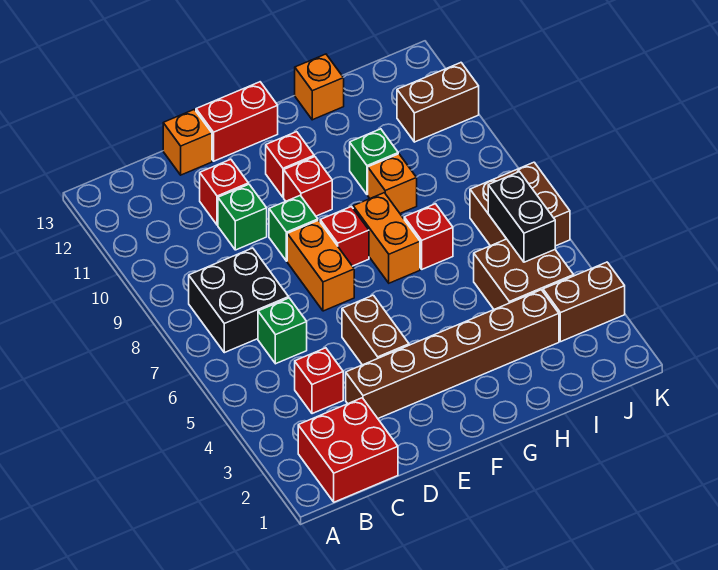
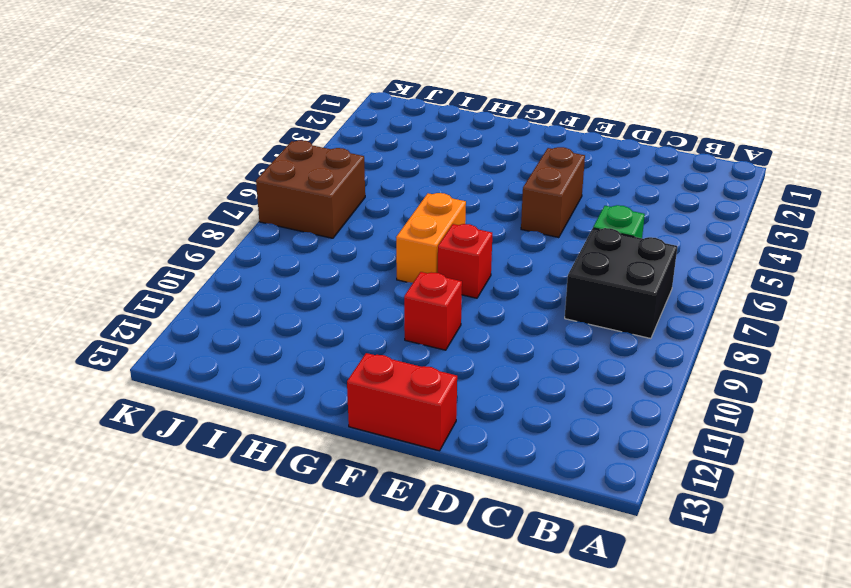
none -> red 2x2 brick [298,398,398,502]
none -> red 1x1 brick [295,348,343,414]
none -> brown 1x6 brick [346,290,559,418]

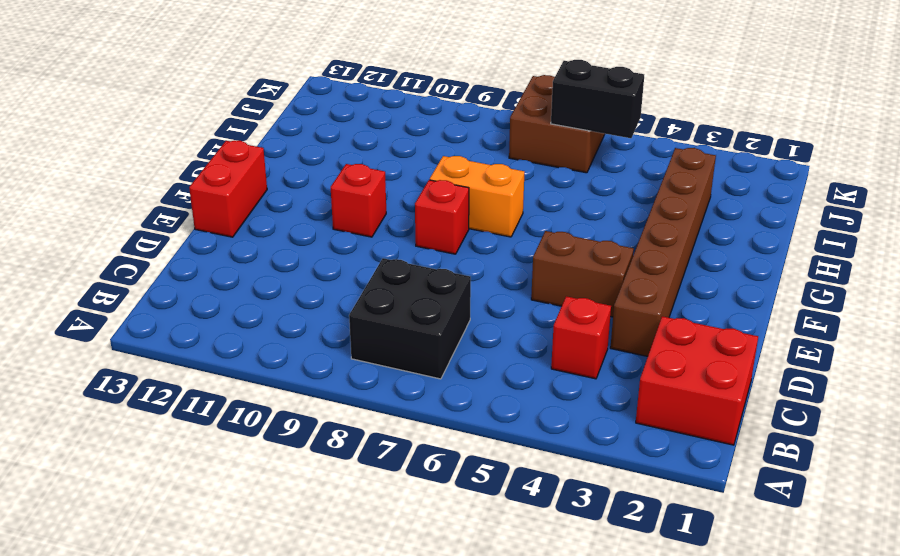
none -> green 1x1 brick [258,298,307,364]
none -> green 1x1 brick [218,184,267,250]
none -> red 1x1 brick [200,159,248,225]

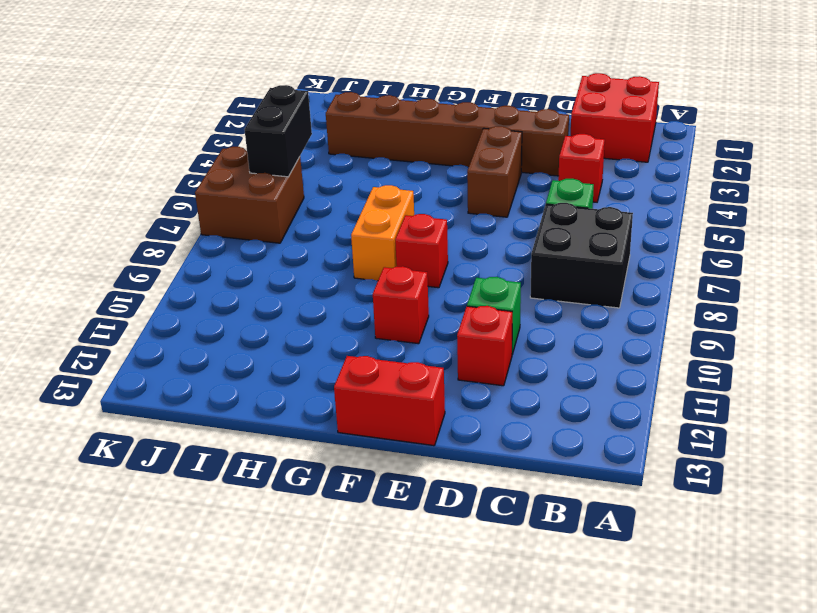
none -> orange 1x1 brick [163,109,212,175]
none -> orange 1x2 brick [287,220,354,311]
none -> green 1x1 brick [269,195,318,261]

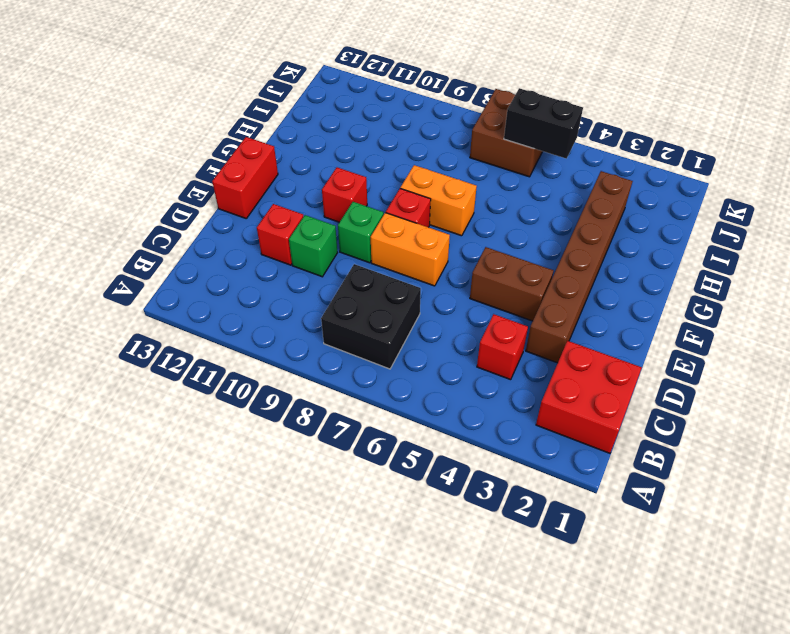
none -> green 1x1 brick [258,298,307,364]
none -> orange 1x1 brick [163,109,212,175]
none -> red 1x1 brick [266,132,314,197]

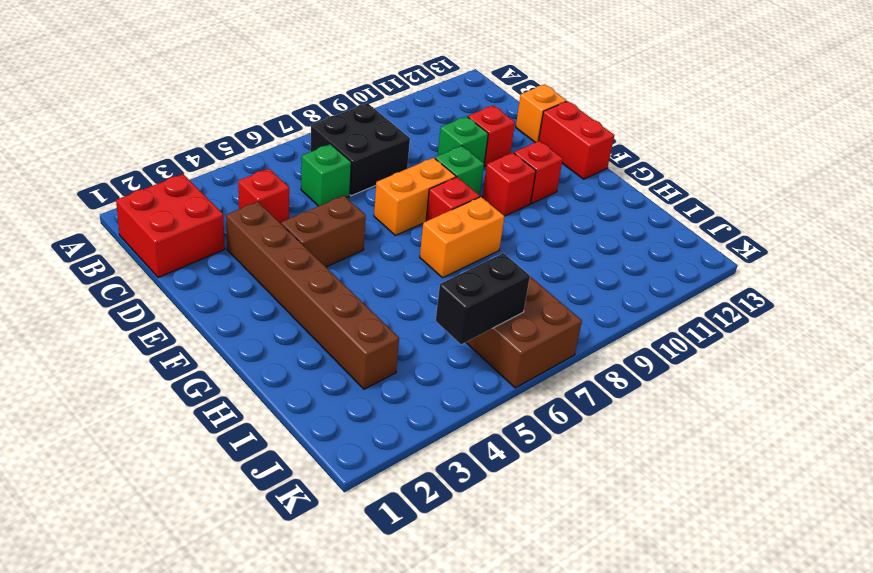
none -> red 1x1 brick [404,204,453,269]
none -> orange 1x1 brick [368,154,417,213]
none -> green 1x1 brick [350,129,398,195]

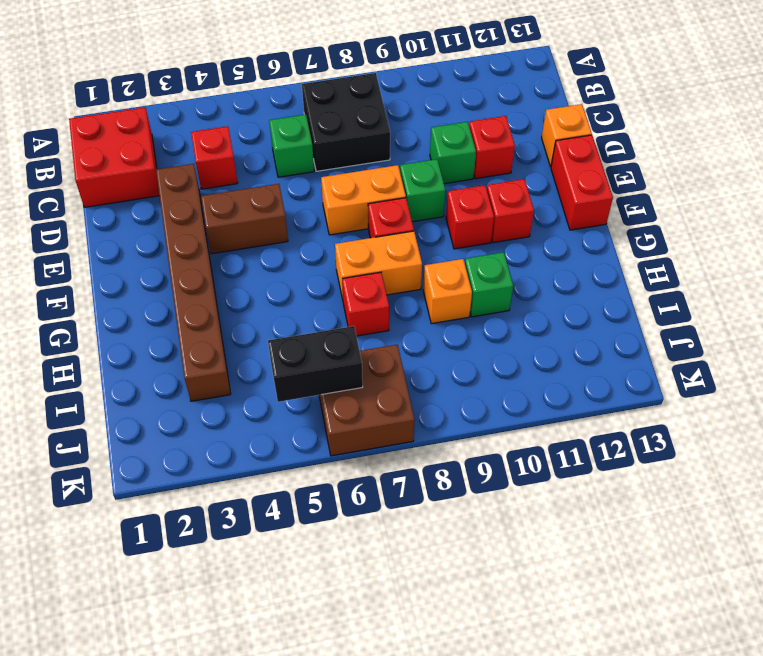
none -> orange 1x1 brick [295,54,344,120]
none -> brown 2x2 brick [474,239,574,309]
none -> brown 1x2 brick [543,262,625,342]

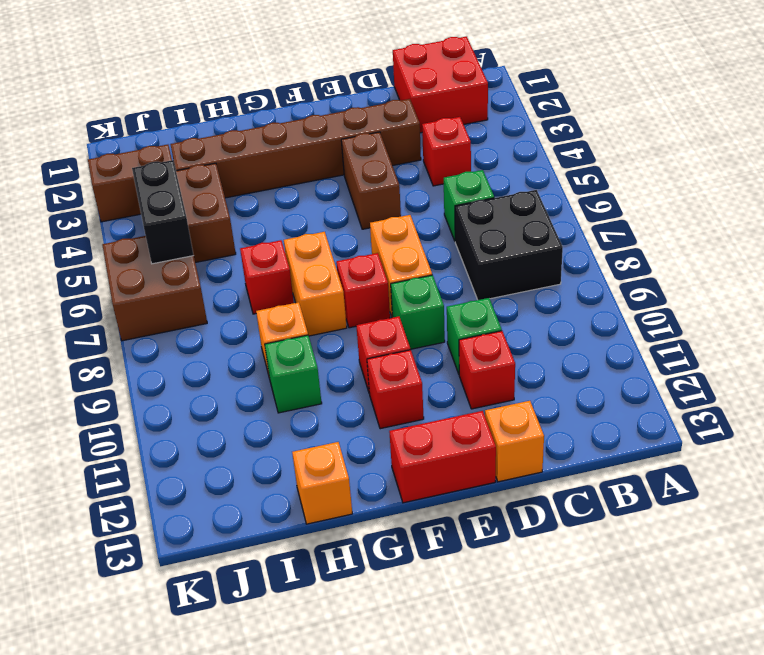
none -> brown 1x2 brick [397,63,479,142]

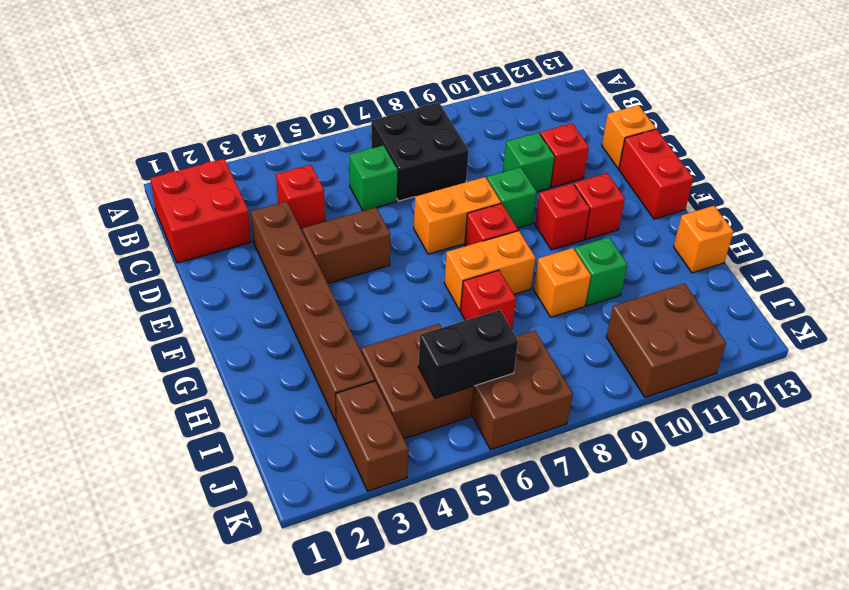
brown 2x2 brick [606,283,726,397] -> brown 1x2 brick [397,63,479,142]

